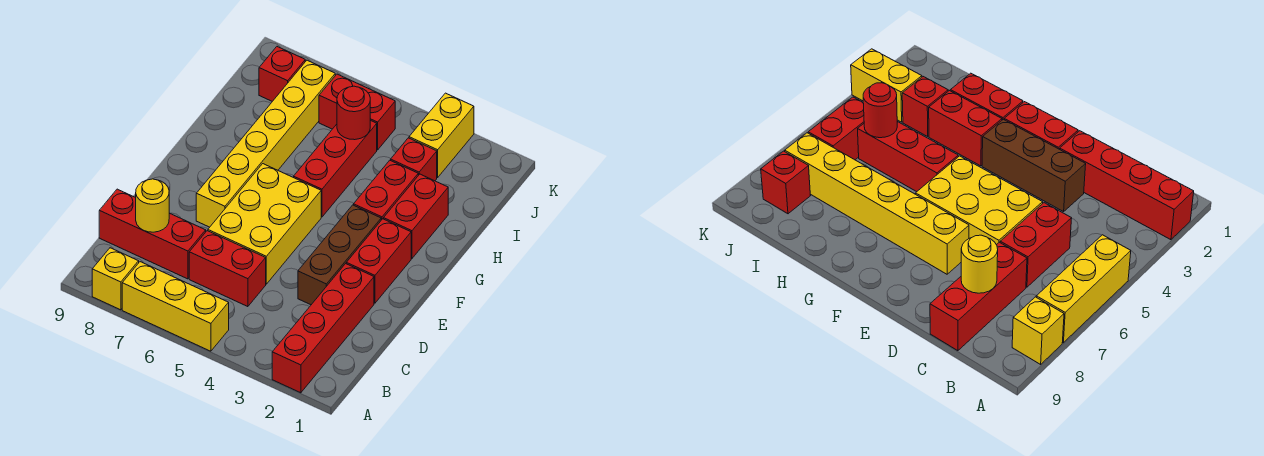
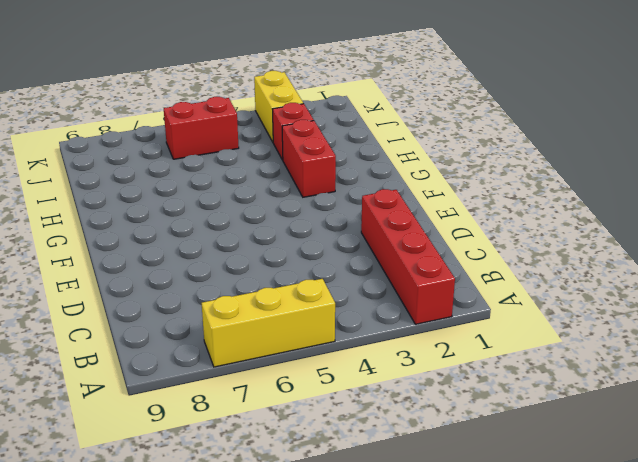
none -> yellow 1x1 brick [92,248,139,310]
none -> red 1x2 brick [189,231,266,307]
none -> red 1x3 brick [99,189,206,279]

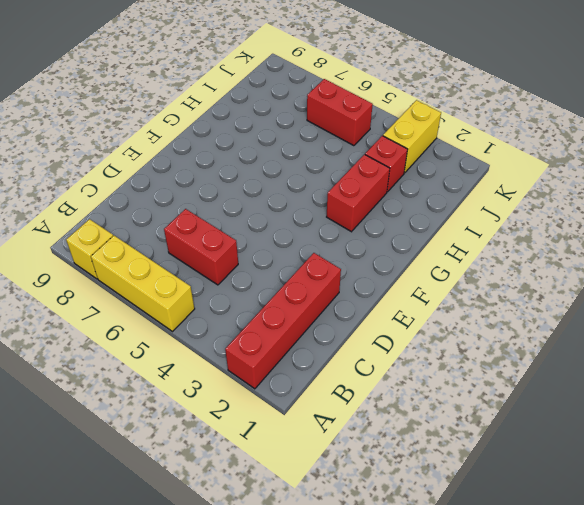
none -> red 1x3 brick [99,189,206,279]
none -> brown 1x3 brick [298,205,381,305]
none -> yellow 2x3 brick [208,164,321,284]

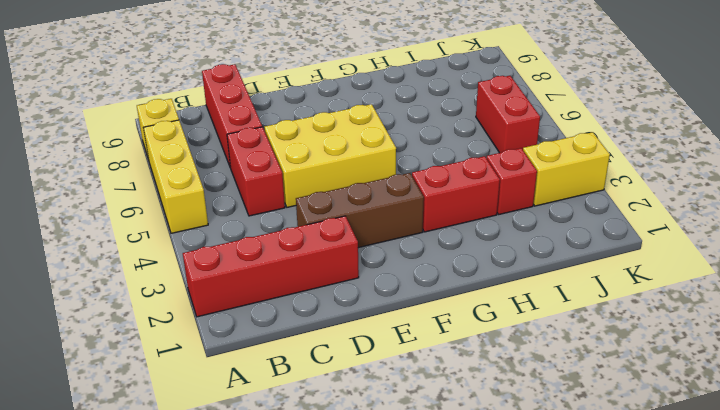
none -> red 1x2 brick [346,219,411,303]
none -> yellow 1x6 brick [196,60,335,227]
none -> red 1x2 brick [384,174,448,258]

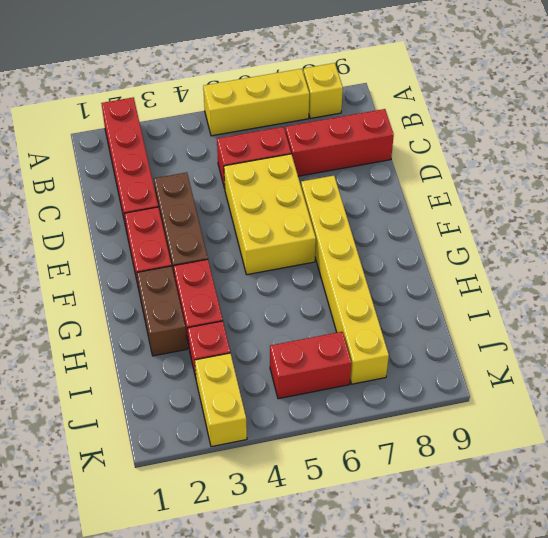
brown 1x2 brick [137,266,187,356] -> red 1x2 brick [384,174,448,258]
none -> red 1x3 brick [294,120,377,217]
none -> red 1x1 brick [259,47,305,101]
none -> yellow 1x1 round brick [136,179,169,232]

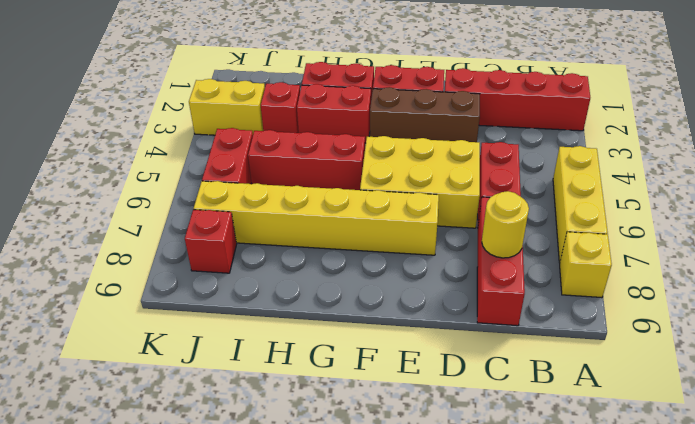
none -> red 1x1 round brick [337,86,370,140]

